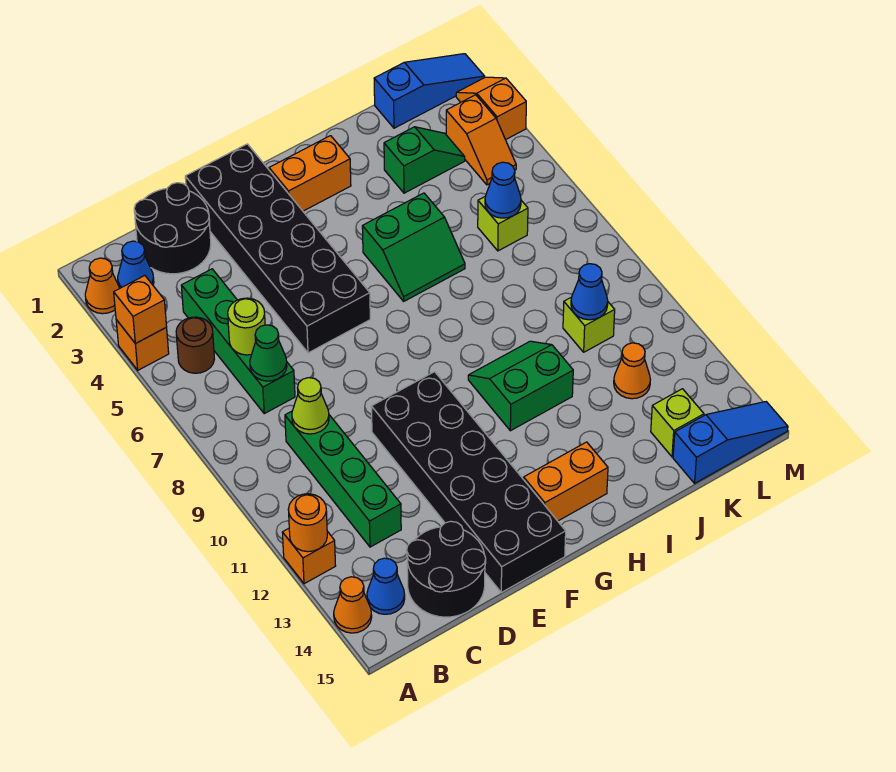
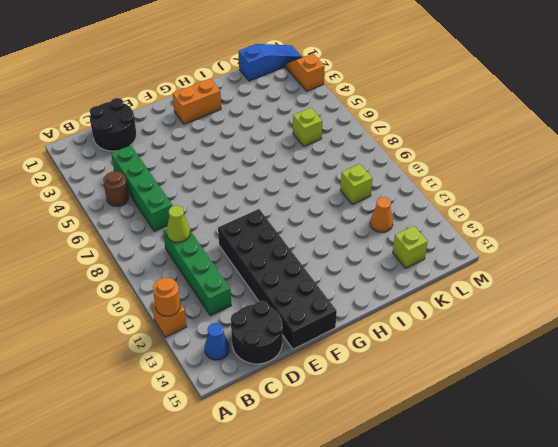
none -> orange 1x1 cone [85,258,120,314]
none -> orange 1x1 brick [116,320,169,370]
none -> orange 1x1 cone [334,577,372,633]
none -> blue 1x1 cone [118,241,154,288]

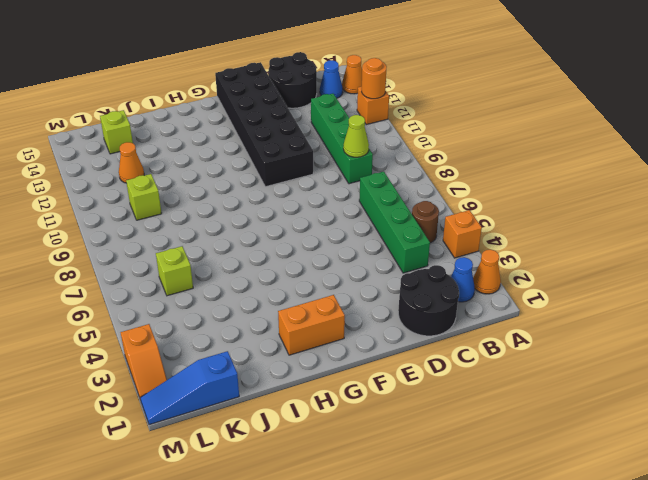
none -> black 2x6 brick [185,144,370,353]
none -> orange 1x2 brick [524,442,608,521]
none -> green 2x2 slope [362,193,465,301]
none -> green 2x2 slope [468,341,573,431]

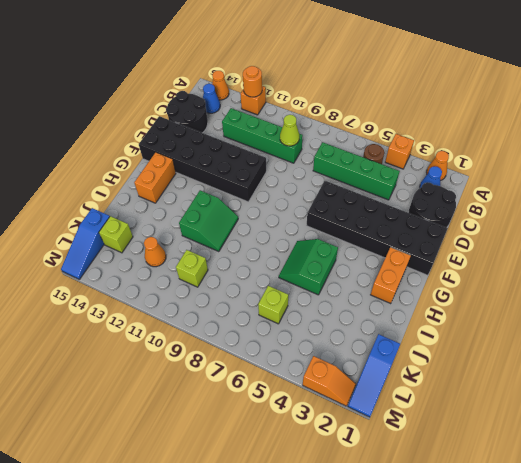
none -> green 1x2 slope [384,127,465,193]
none -> orange 1x2 slope [446,95,516,185]
none -> orange 1x1 brick [114,276,167,344]
none -> lime 1x1 round brick [228,298,265,355]

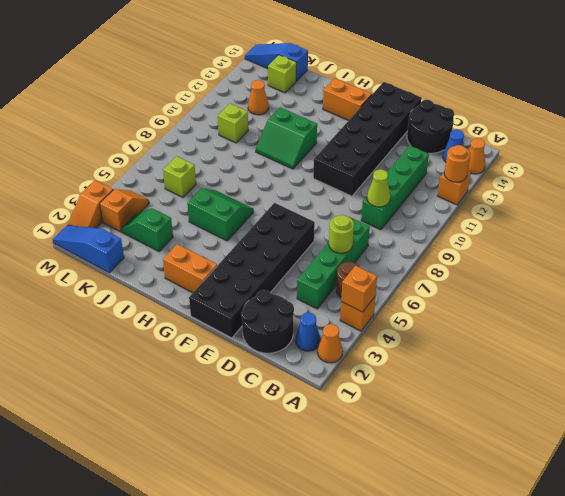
none -> green 1x1 cone [250,325,287,381]
none -> blue 1x1 cone [485,162,521,218]
none -> blue 1x1 cone [571,264,608,320]

